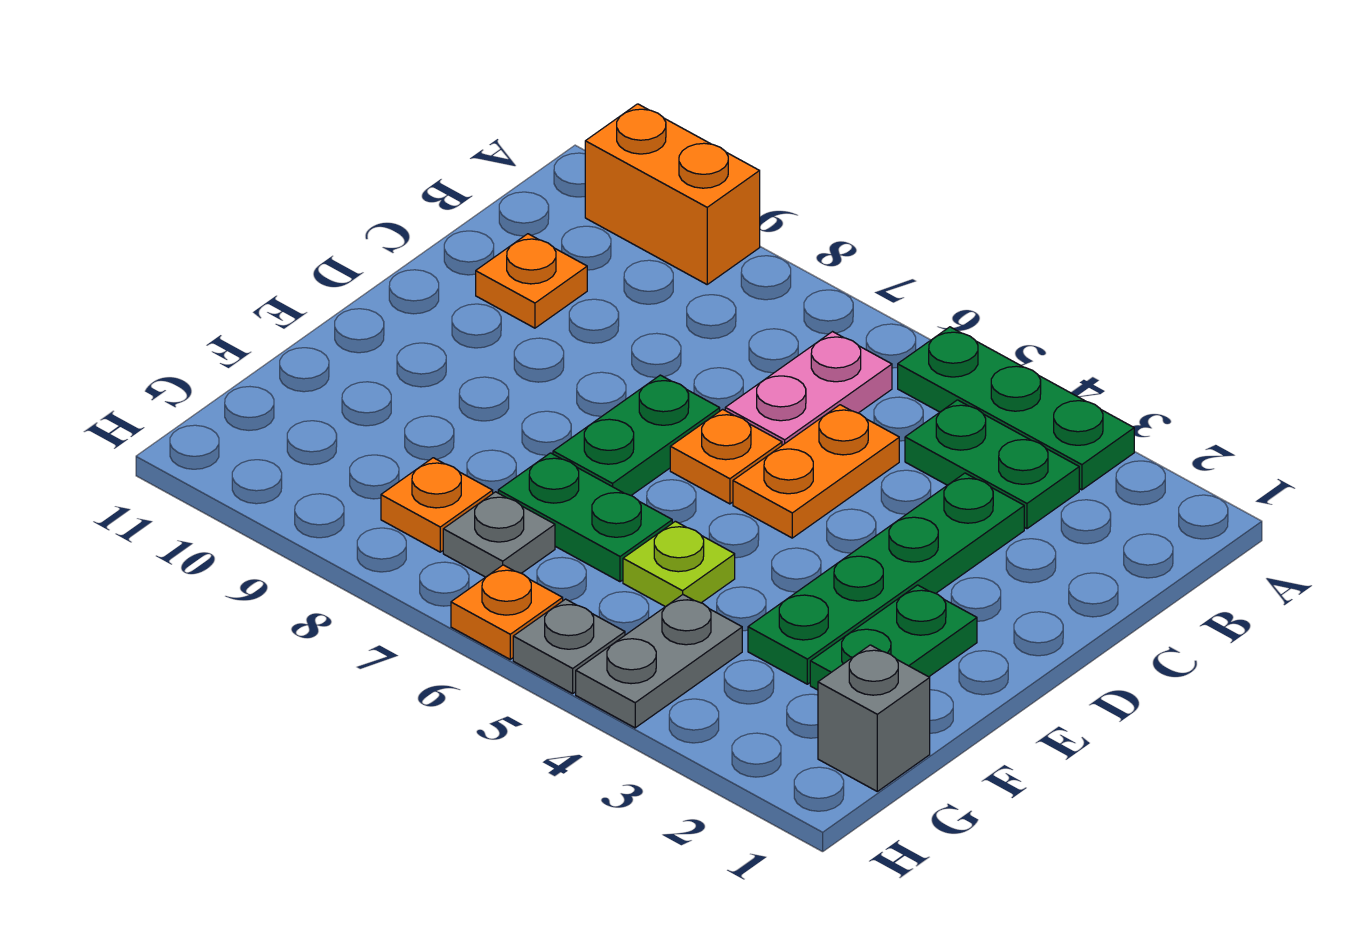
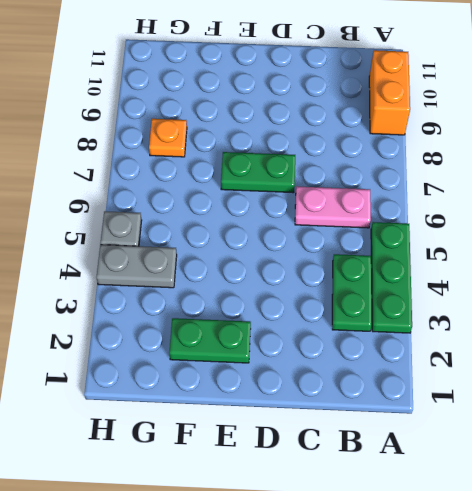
none -> green 1x4 plate [748,473,1024,684]
none -> orange 1x2 plate [733,405,899,538]
none -> orange 1x1 plate [476,234,587,328]

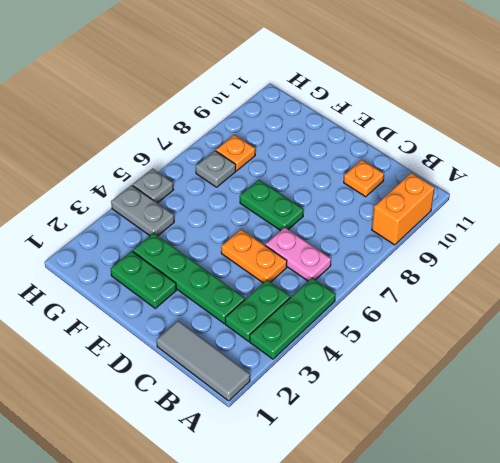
grey 1x3 tile [157,321,250,401] -> none
none -> orange 1x1 plate [670,409,782,504]
none -> lime 1x1 plate [623,521,735,607]
none -> green 1x2 plate [498,453,672,582]

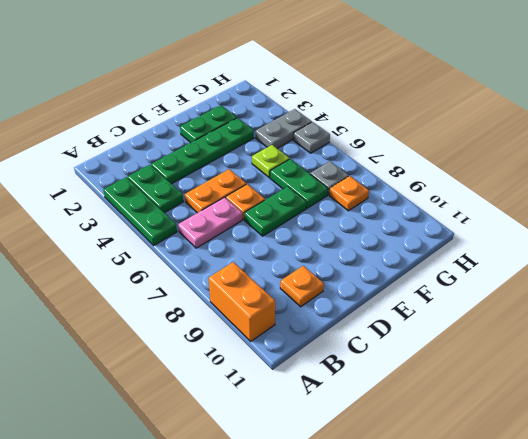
none -> grey 1x1 brick [818,645,930,791]
none -> orange 1x1 plate [451,565,563,659]

